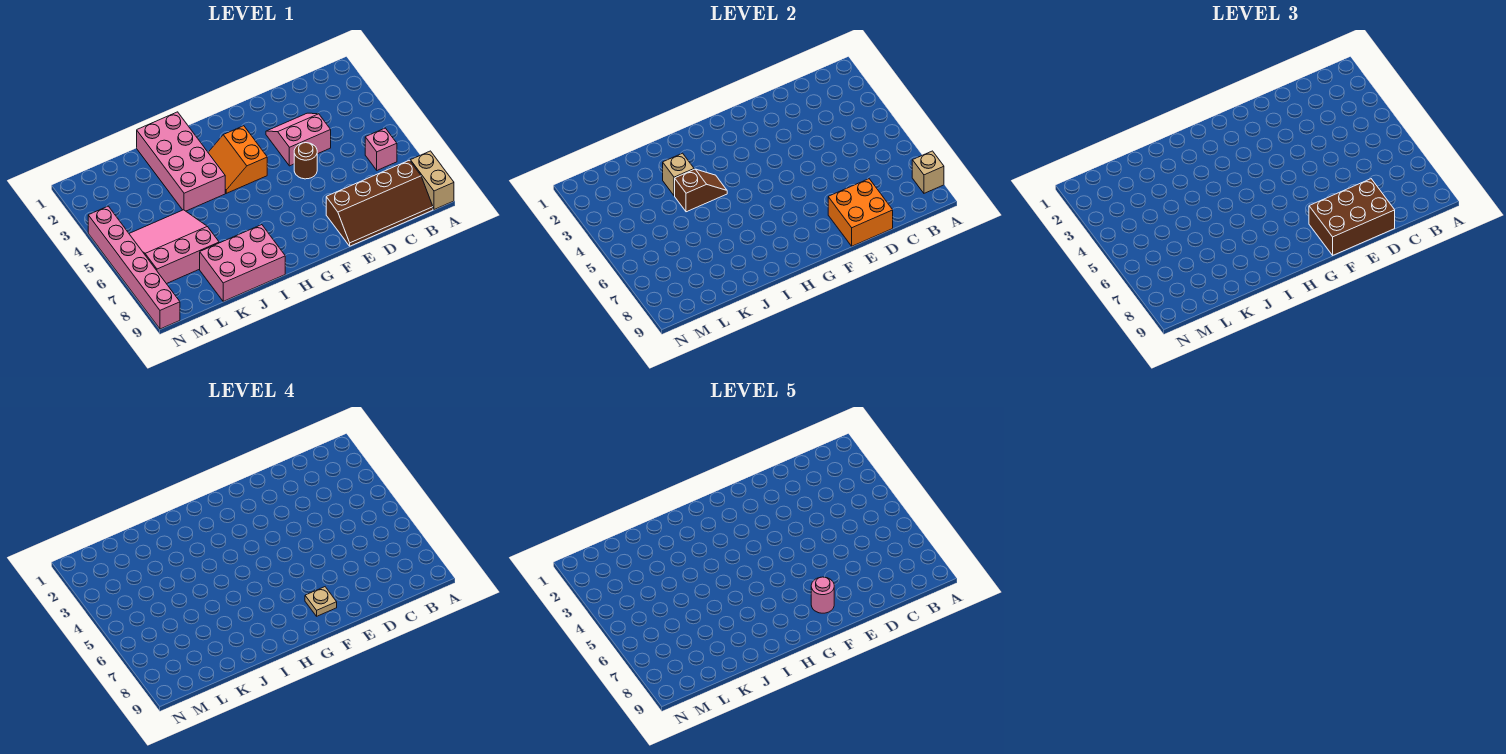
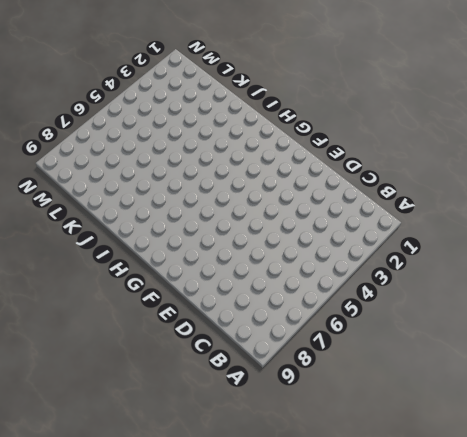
none -> tan 1x2 brick [410,151,454,210]
none -> pink 1x1 brick [365,128,397,170]
none -> brown 2x4 slope [326,160,433,246]

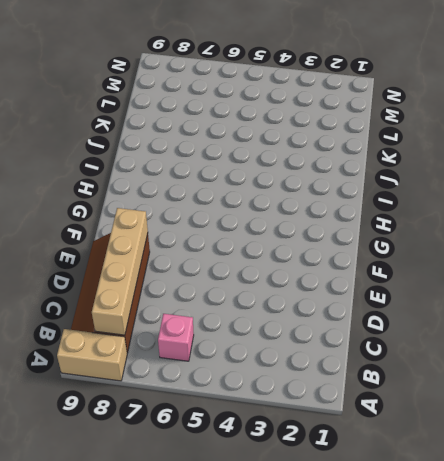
tan 1x4 brick [92,208,148,335] -> orange 2x2 brick [828,179,893,246]
none -> pink 2x2 slope [266,113,331,166]
none -> brown 1x1 round brick [294,143,317,179]
none -> orange 2x2 slope [208,126,267,193]

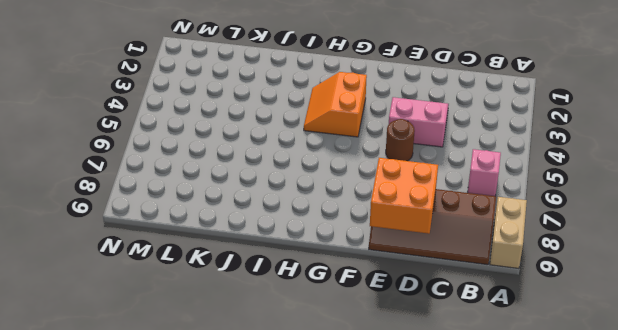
none -> pink 2x4 brick [137,112,225,211]
none -> pink 2x3 brick [200,225,285,301]
none -> pink 3x3 slope [129,210,219,284]

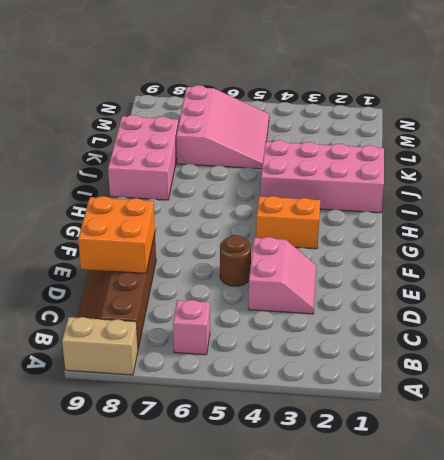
none -> pink 1x6 brick [88,206,180,329]
none -> tan 1x1 brick [912,151,944,193]
none -> brown 1x2 slope [675,169,727,212]

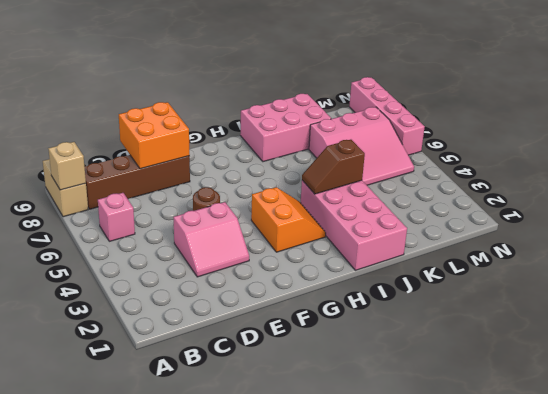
pink 1x4 brick [349,77,425,155] -> pink 1x6 brick [88,206,180,329]
none -> tan 1x1 brick [663,153,694,196]
none -> brown 2x3 brick [1309,179,1395,255]
none -> tan 1x1 plate [305,587,337,616]

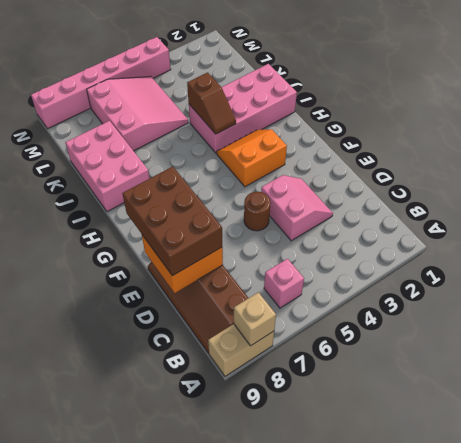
none -> tan 1x1 brick [663,153,694,196]
none -> tan 1x1 plate [305,587,337,616]
none -> pink 1x1 round brick [811,577,834,613]

